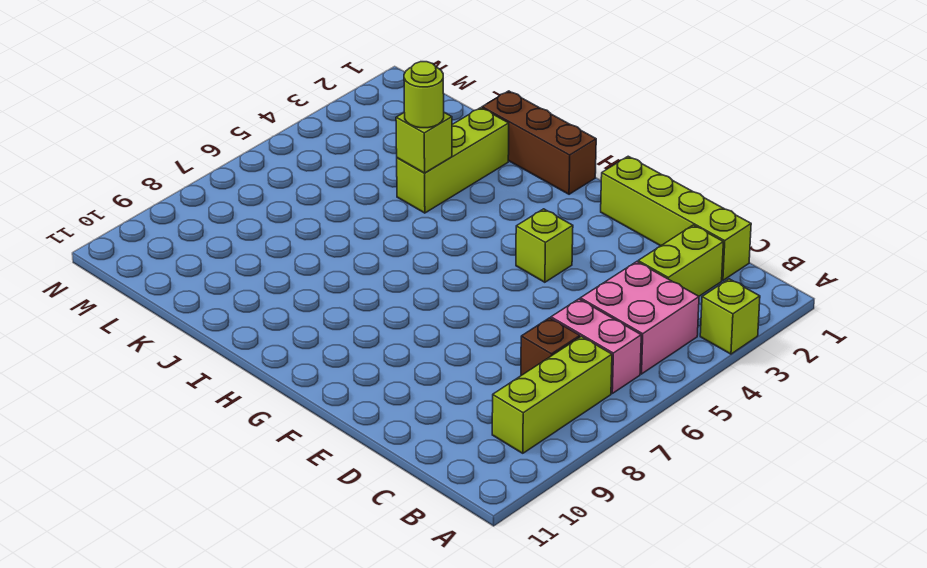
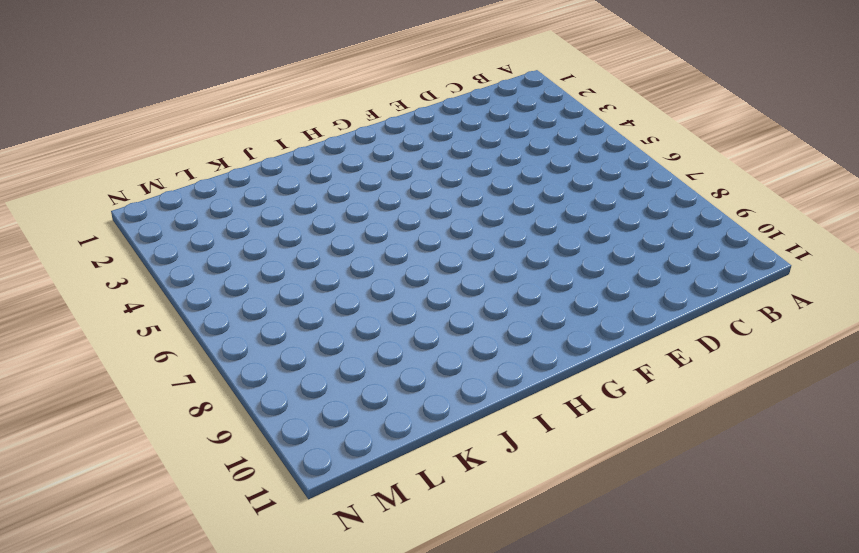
none -> lime 1x1 brick [700,279,760,354]
none -> pink 2x2 brick [580,262,699,374]
none -> pink 1x2 brick [551,299,641,393]

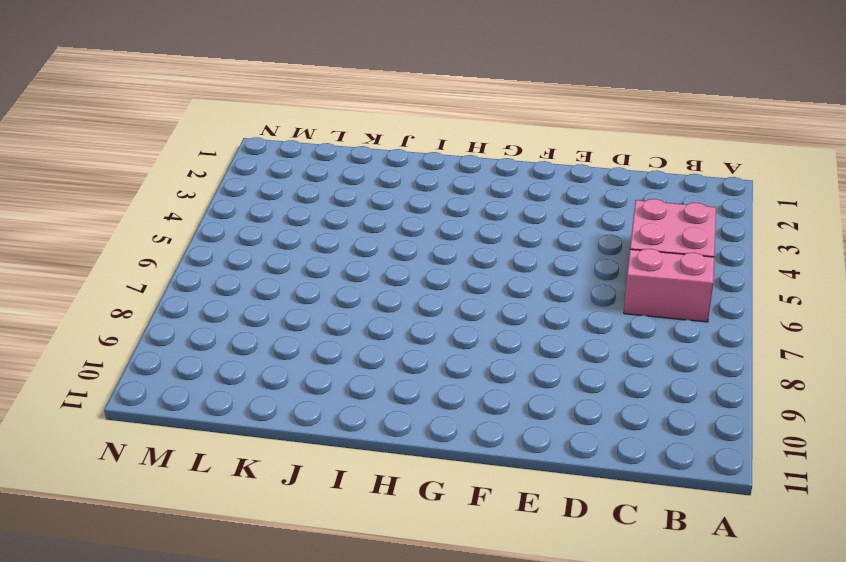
none -> lime 1x1 brick [700,279,760,354]
none -> lime 1x3 brick [492,336,612,453]
none -> lime 1x4 brick [601,156,751,280]

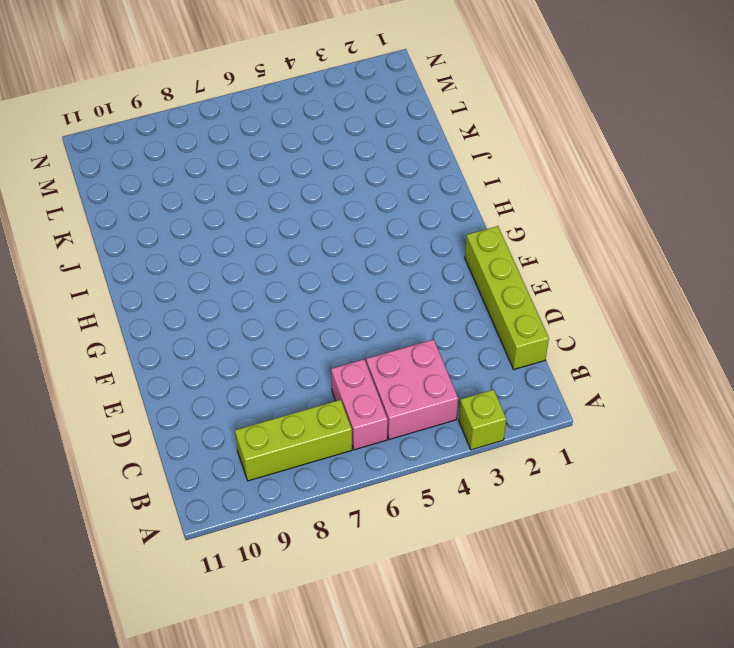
none -> lime 1x2 brick [638,225,723,296]
none -> brown 1x1 brick [521,318,580,375]
none -> lime 1x1 brick [516,209,573,282]

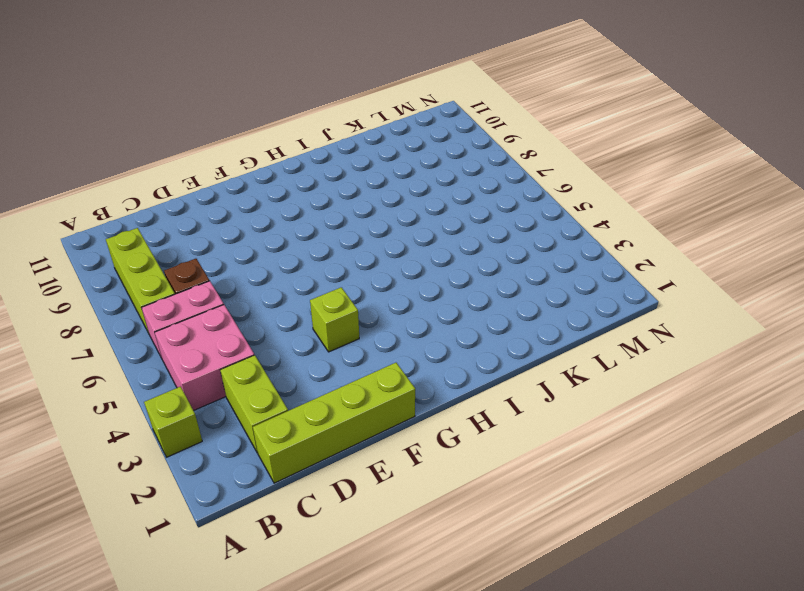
none -> brown 1x3 brick [482,91,596,194]
none -> lime 1x3 brick [397,108,509,213]
none -> lime 1x1 brick [396,113,452,173]

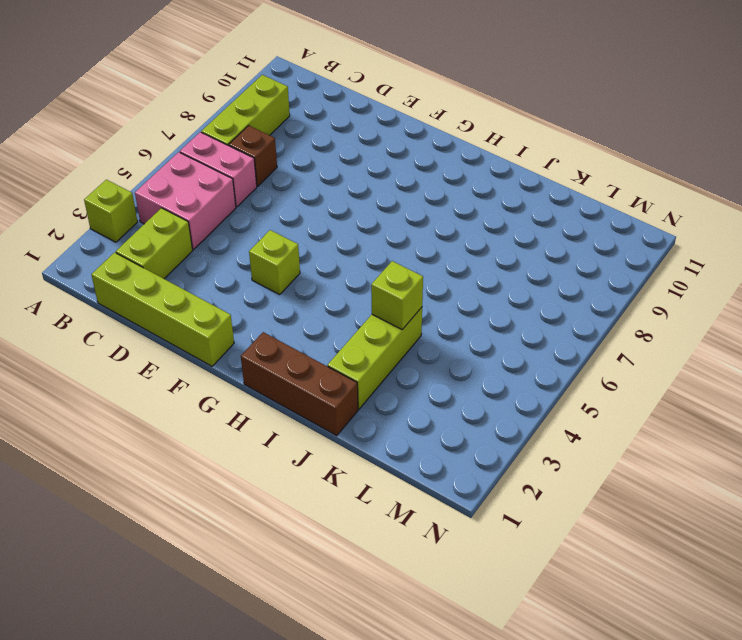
none -> lime 1x1 round brick [404,62,444,128]

